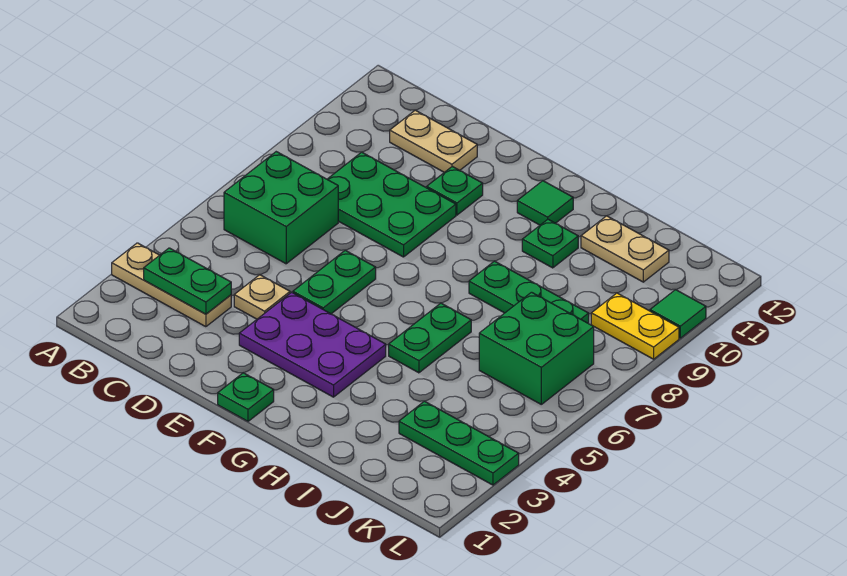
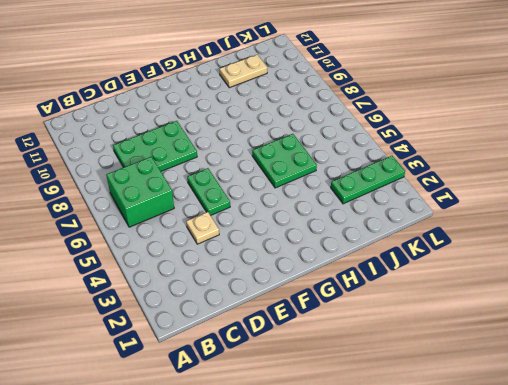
green 2x2 plate [252,134,317,188] -> green 1x2 plate [389,303,471,373]
none -> tan 1x3 plate [112,243,231,327]
none -> tan 1x2 plate [390,110,477,172]
none -> purple 2x3 plate [239,292,386,397]

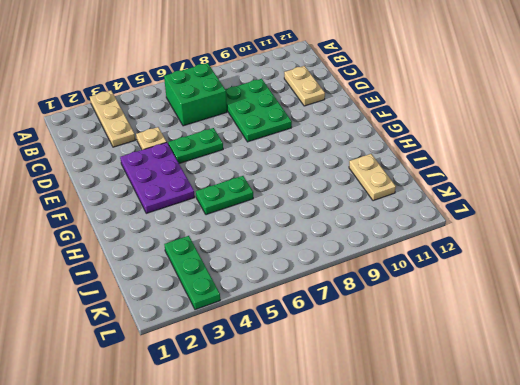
none -> green 1x1 plate [427,166,483,215]
none -> green 1x1 plate [218,373,274,421]
none -> green 1x1 tile [517,181,573,225]

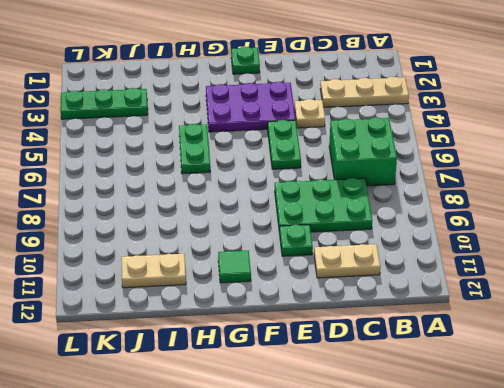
none -> green 1x3 plate [469,261,589,324]
none -> green 1x1 plate [522,219,578,268]
none -> green 2x2 brick [479,292,594,404]

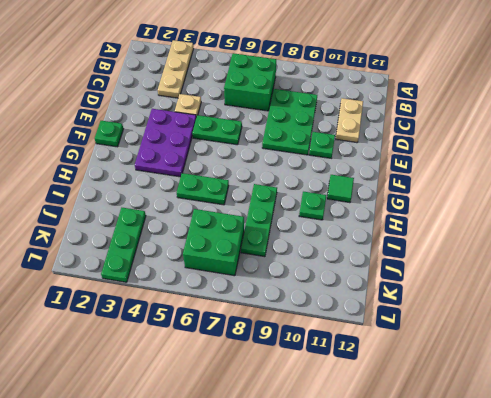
none -> tan 1x2 plate [581,216,669,282]
none -> yellow 1x2 plate [591,293,679,359]
none -> green 1x1 tile [650,290,706,338]

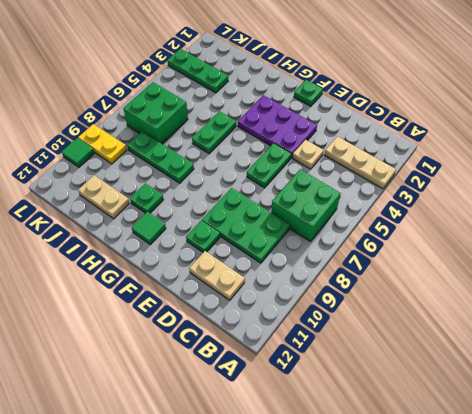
none -> green 1x2 plate [144,248,231,314]

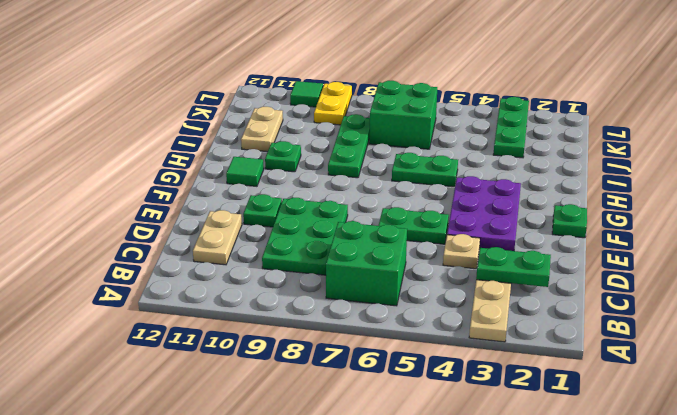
green 1x2 plate [476,247,551,287] -> green 1x2 plate turned to [144,248,231,314]

